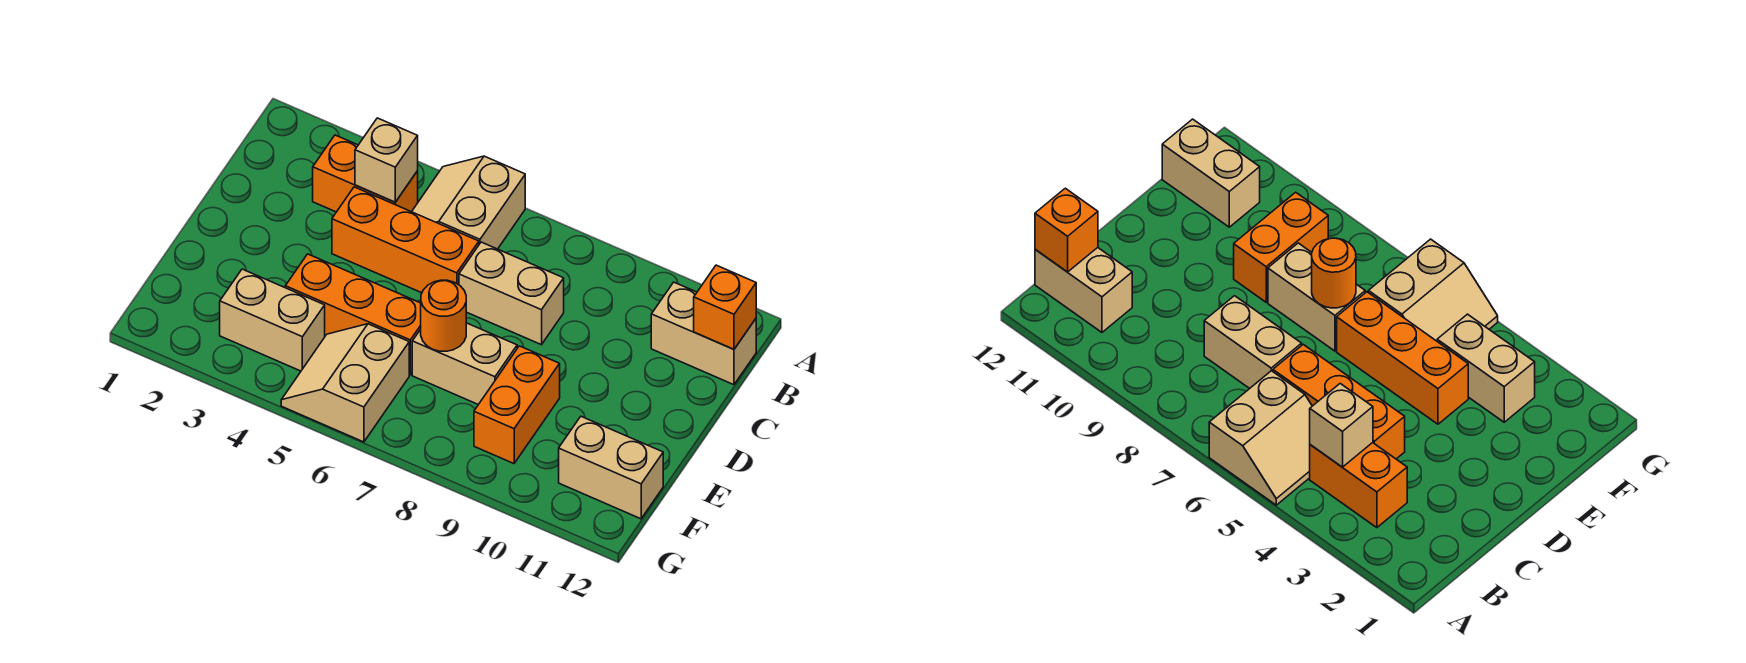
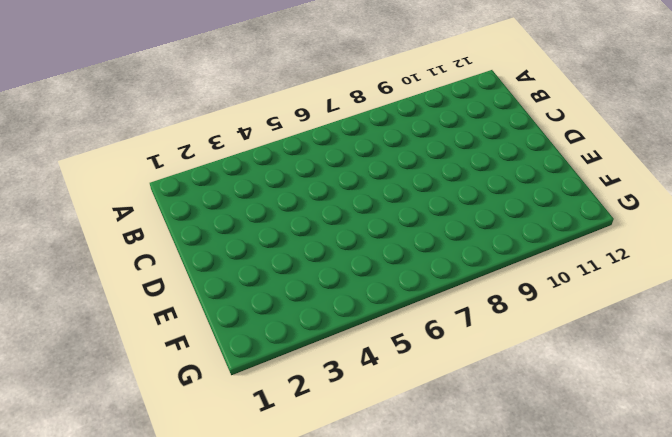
none -> tan 2x2 slope [412,156,525,249]
none -> orange 1x2 brick [313,135,418,212]
none -> tan 1x2 brick [651,282,756,385]

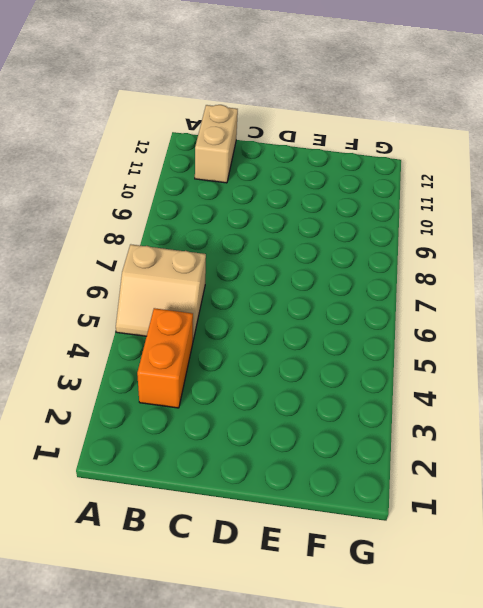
none -> orange 1x3 brick [332,187,479,293]
none -> tan 1x2 brick [459,242,564,345]
none -> orange 1x3 brick [285,254,421,375]

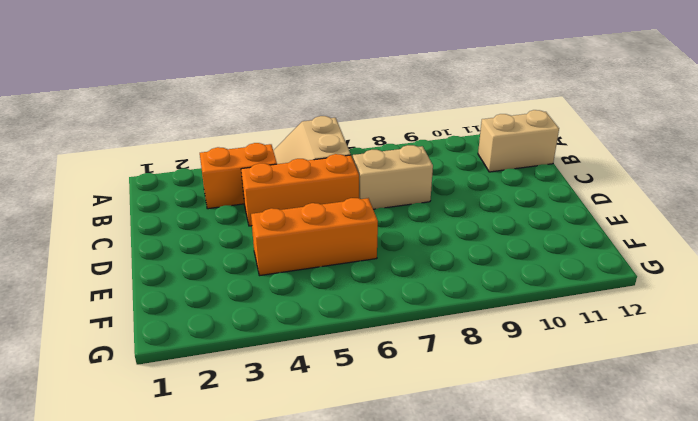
none -> tan 1x2 brick [412,323,517,405]
none -> orange 1x2 brick [474,346,560,464]
none -> tan 1x2 brick [220,269,325,371]

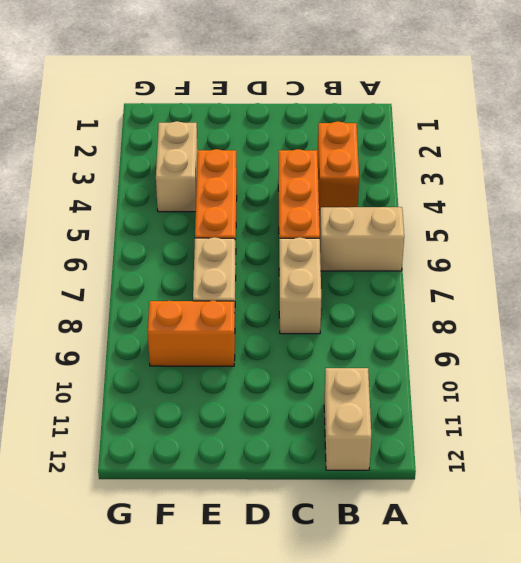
none -> tan 2x2 slope [281,324,409,442]
none -> tan 1x2 brick [559,417,663,519]
none -> tan 1x1 brick [355,118,418,202]

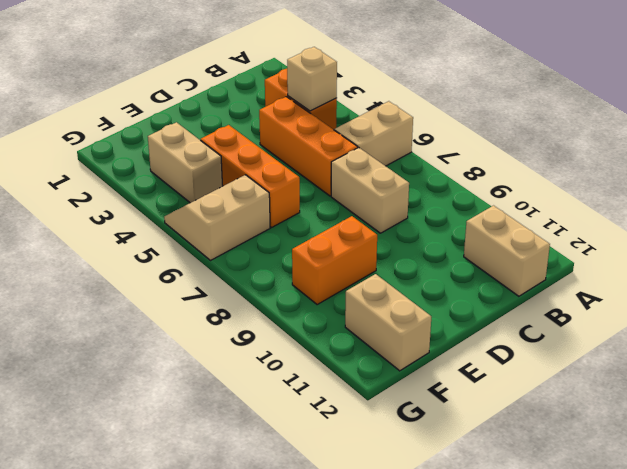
none -> tan 1x2 brick [412,323,517,405]
none -> orange 1x1 brick [694,265,756,349]
none -> orange 1x1 round brick [421,280,466,351]

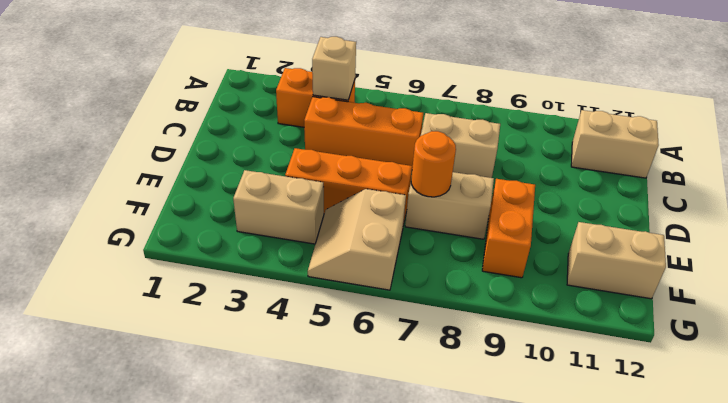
none -> tan 2x2 slope [412,156,525,249]
none -> orange 1x1 brick [694,265,756,349]

